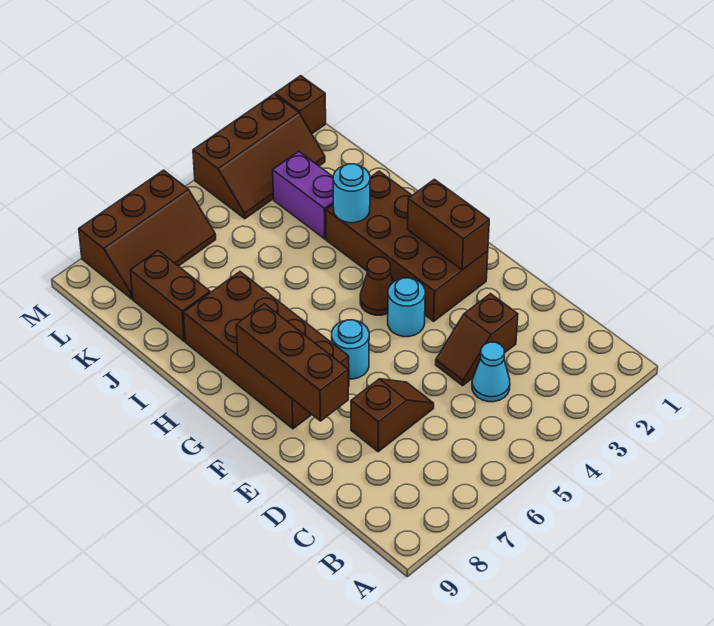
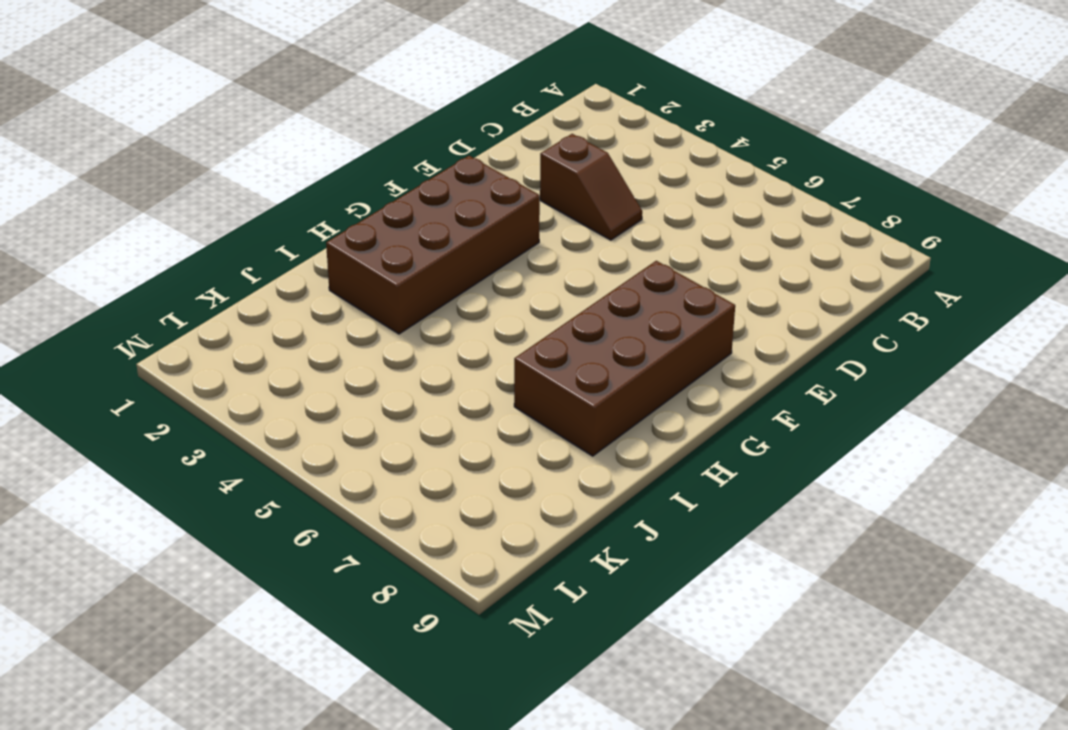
none -> cyan 1x1 cone [472,342,510,402]
none -> brown 1x2 slope [351,379,434,452]
none -> cyan 1x1 round brick [388,278,425,337]

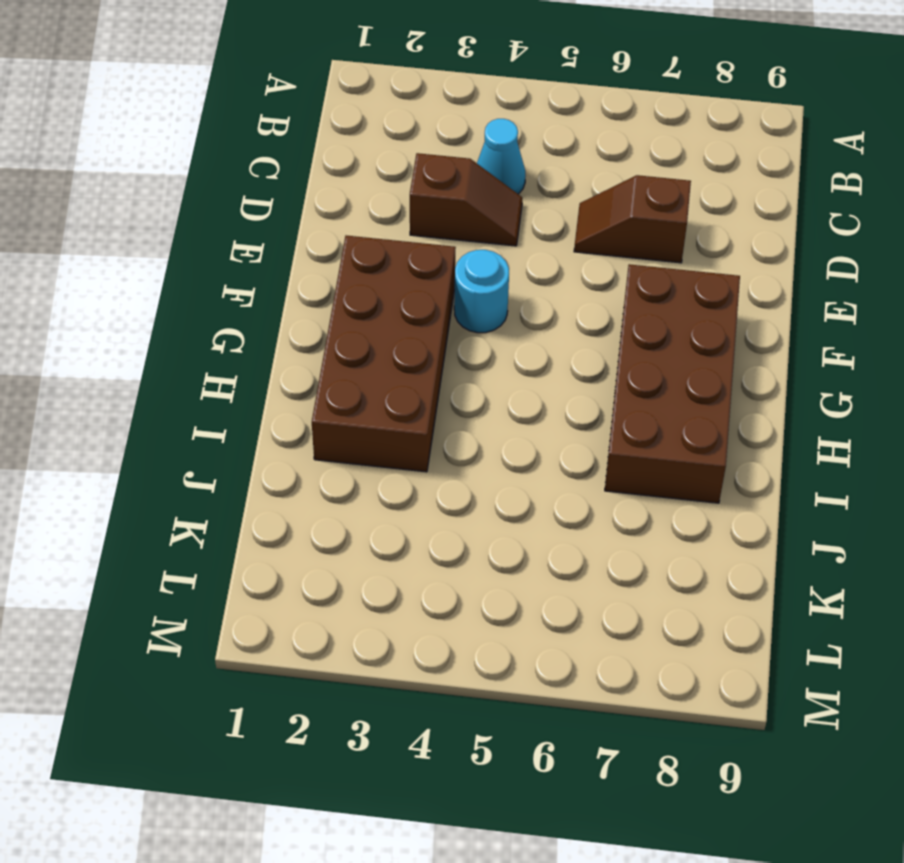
none -> cyan 1x1 round brick [332,320,369,379]
none -> brown 1x1 cone [360,257,393,315]
none -> purple 1x2 brick [273,151,333,239]

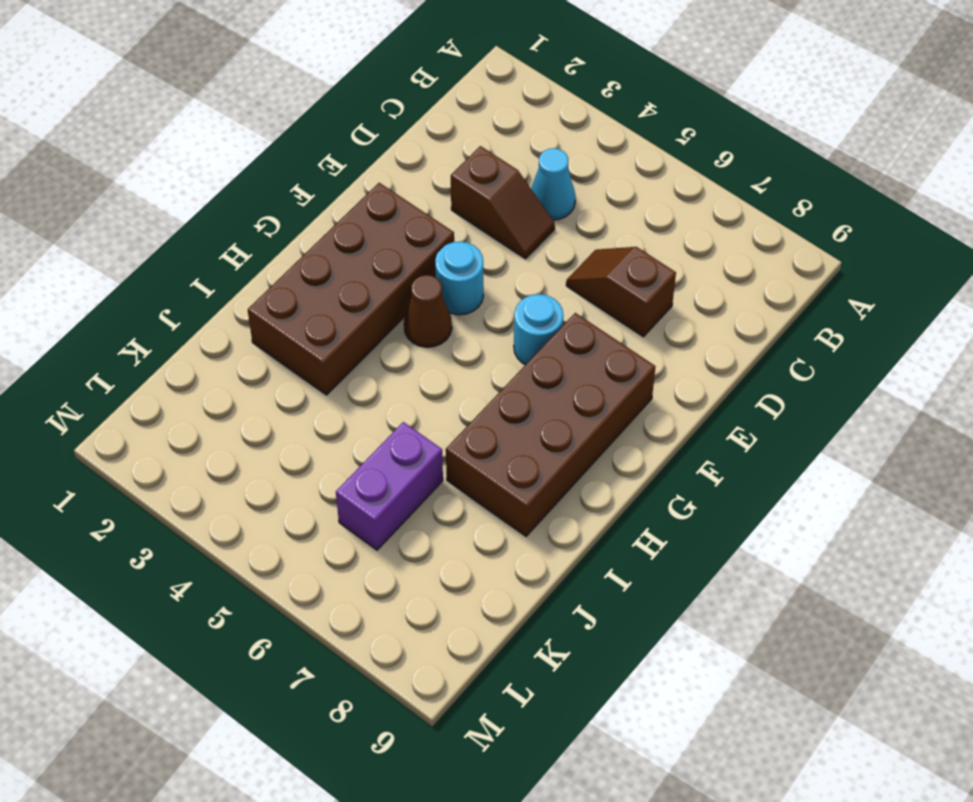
purple 1x2 brick [336,422,443,550] -> purple 1x2 brick moved to [273,151,333,239]
none -> brown 1x2 brick [130,251,210,341]
none -> brown 2x3 slope [193,94,325,219]
none -> brown 2x3 slope [79,170,216,299]

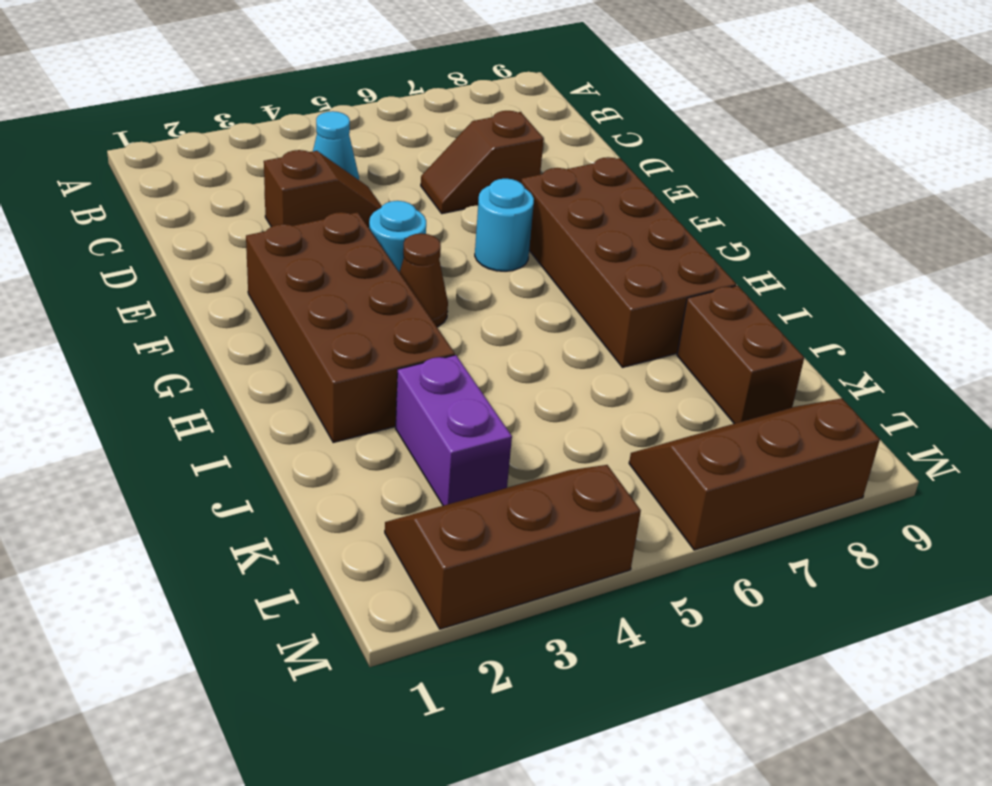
none -> brown 1x1 brick [275,76,326,134]
none -> brown 1x3 brick [236,304,348,421]
none -> brown 1x2 brick [408,179,489,270]

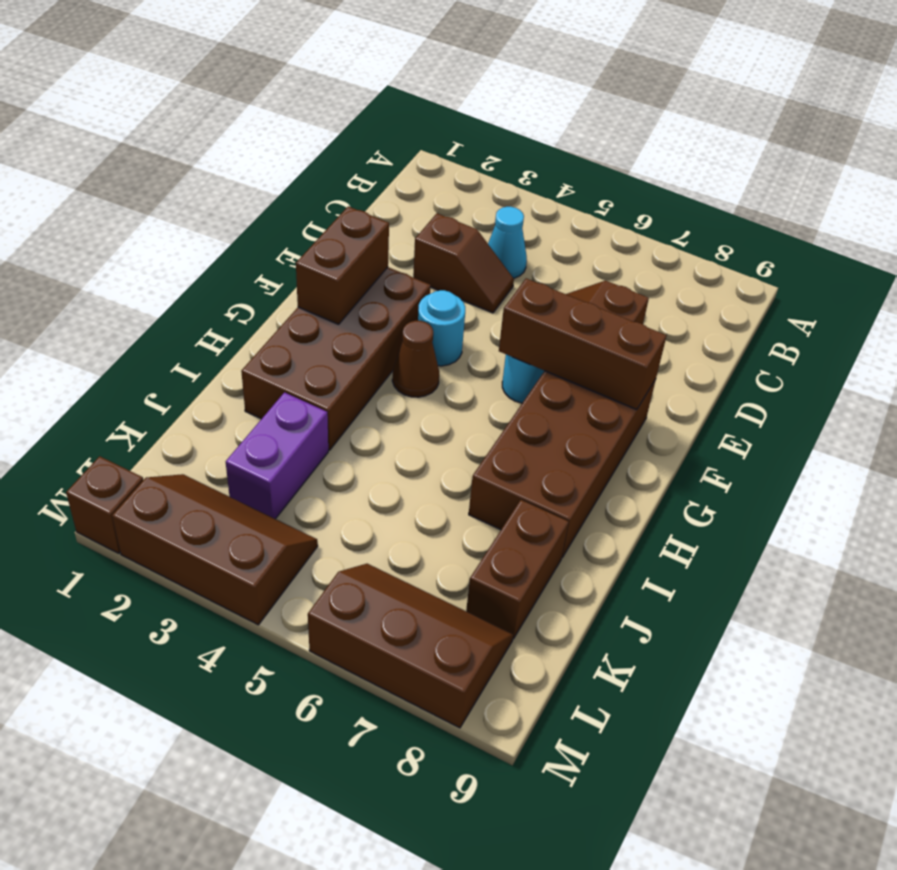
brown 1x3 brick [499,278,667,410] -> brown 1x3 brick turned to [236,304,348,421]
none -> cyan 1x1 round brick [333,164,370,223]

